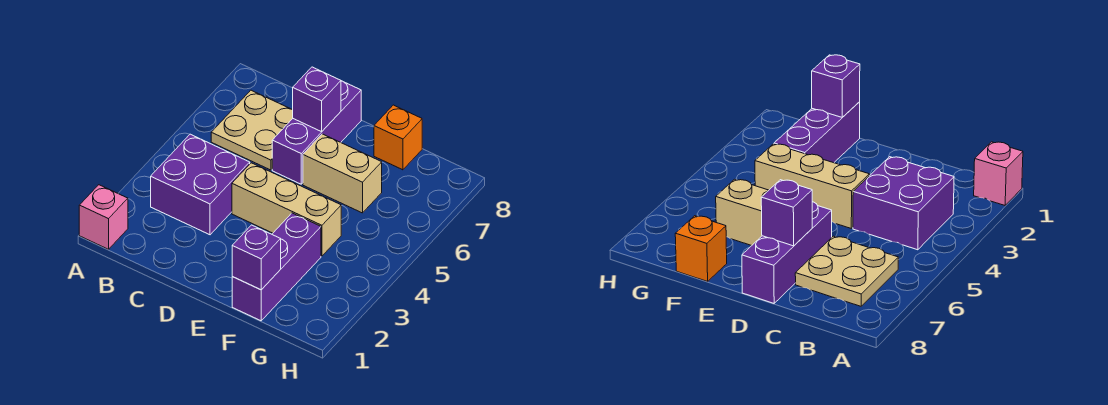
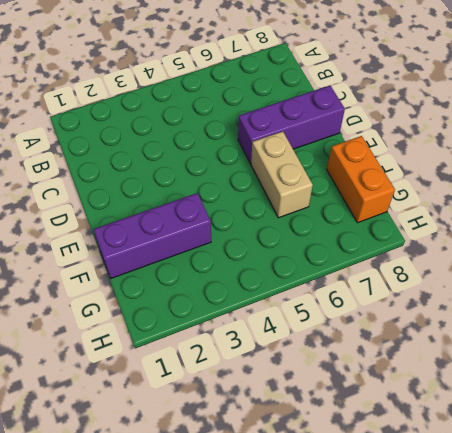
orange 1x2 brick [327,136,395,223] -> orange 1x1 brick [374,105,422,170]
none -> pink 1x1 brick [79,185,128,249]
none -> purple 2x2 brick [151,134,250,235]

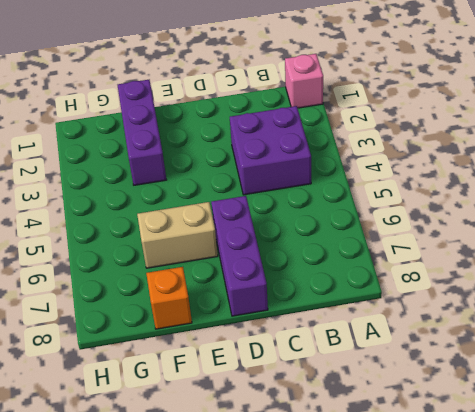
none -> tan 2x2 plate [211,90,293,170]
none -> tan 1x3 brick [232,163,341,256]

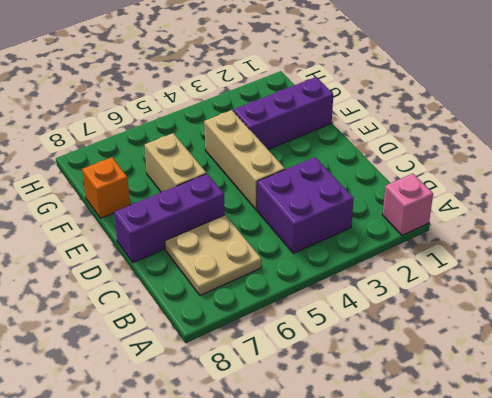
none -> purple 1x1 brick [293,67,341,132]
none -> purple 1x1 brick [232,225,281,290]

